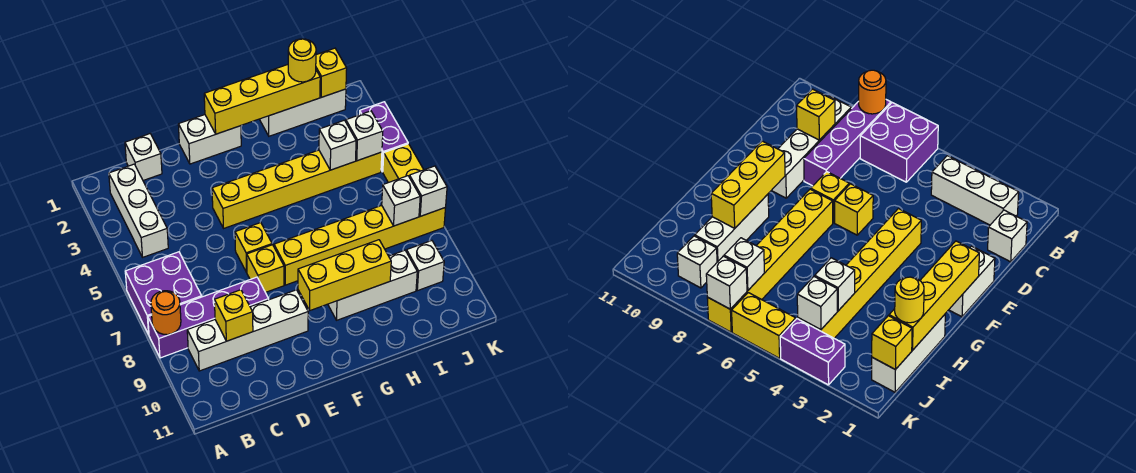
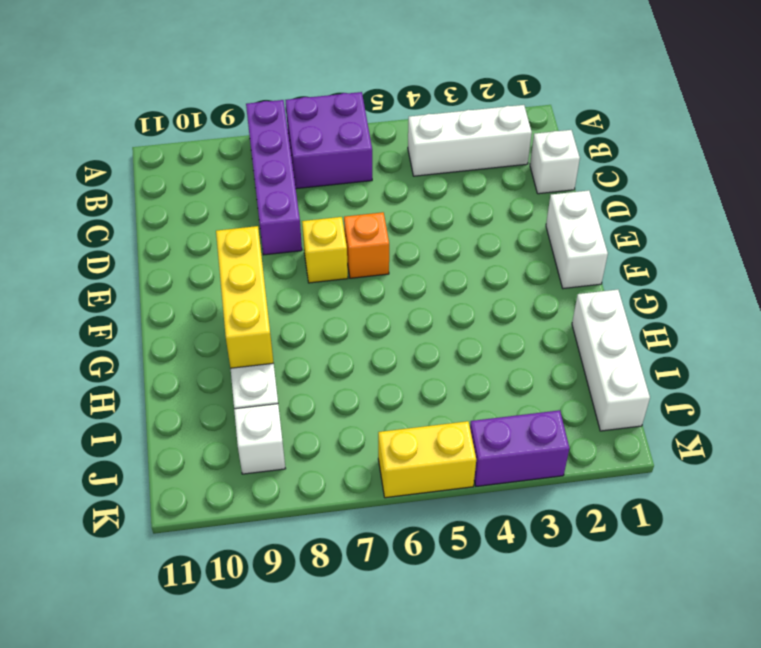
orange 1x1 brick [344,212,389,278] -> yellow 1x1 brick [235,222,272,272]
none -> white 1x4 brick [187,290,308,371]
none -> yellow 1x6 brick [212,150,382,228]
none -> yellow 1x6 brick [274,205,445,285]

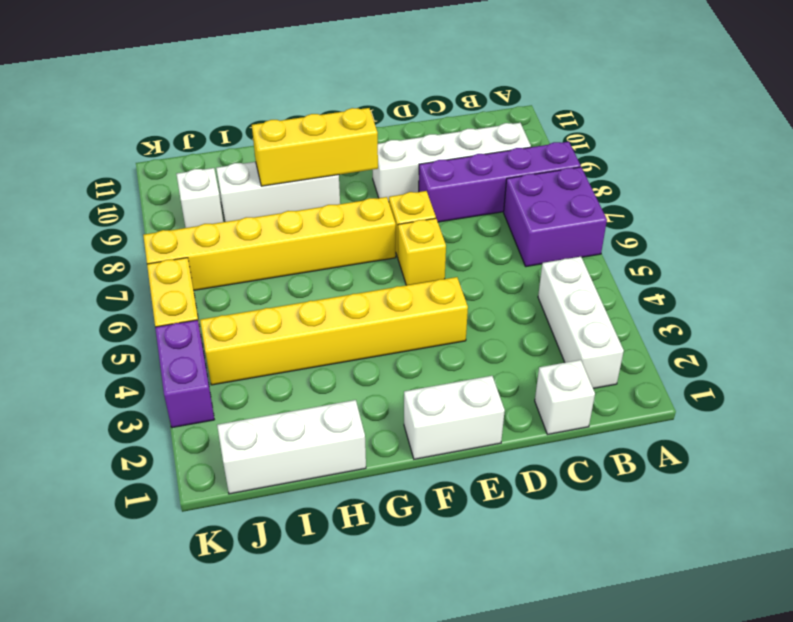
none -> orange 1x1 round brick [151,291,181,335]
none -> yellow 1x1 brick [214,290,253,341]
none -> yellow 1x4 brick [204,65,320,134]

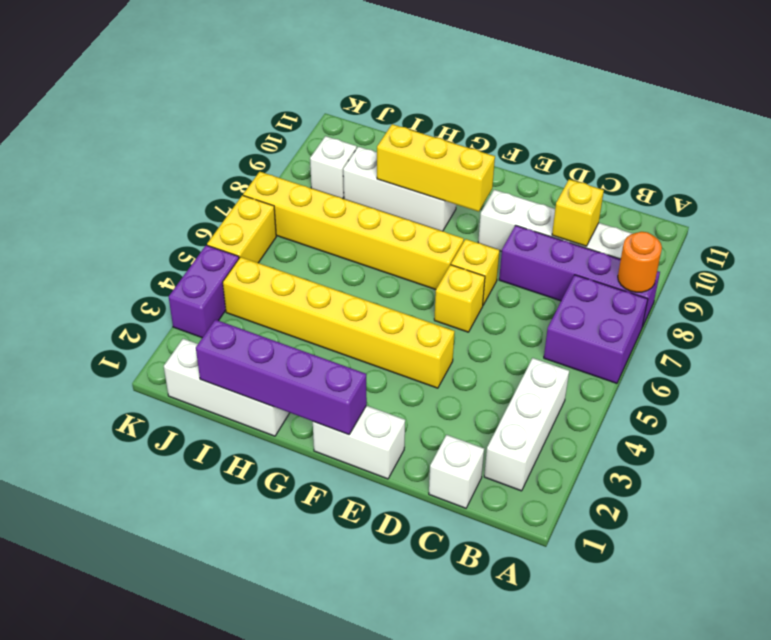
purple 1x4 brick [196,320,367,435] -> yellow 1x4 brick [204,65,320,134]
none -> white 1x1 brick [319,120,356,170]
none -> yellow 1x1 brick [316,48,347,97]
none -> white 1x1 brick [346,111,383,161]

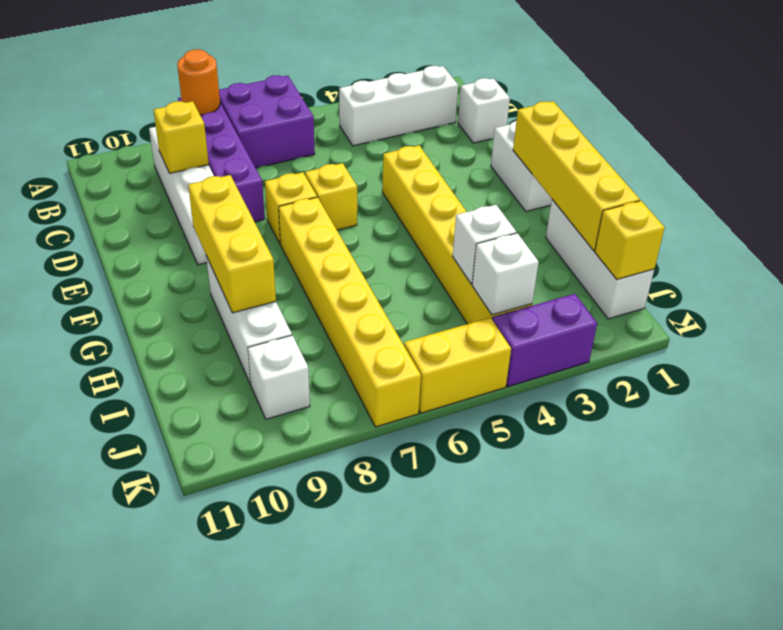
none -> white 1x1 brick [382,176,420,226]
none -> white 1x1 brick [409,166,447,216]
none -> yellow 1x1 round brick [288,39,316,82]

